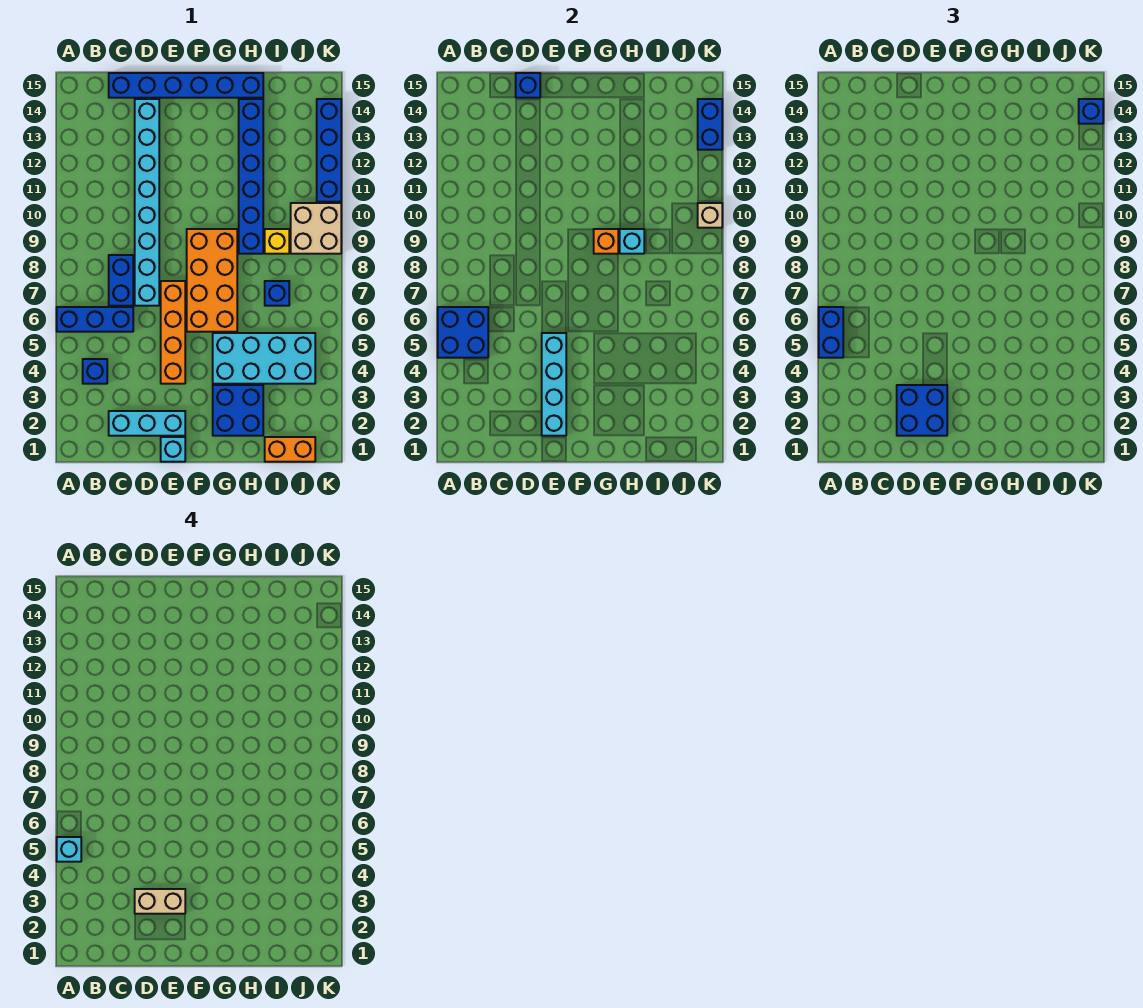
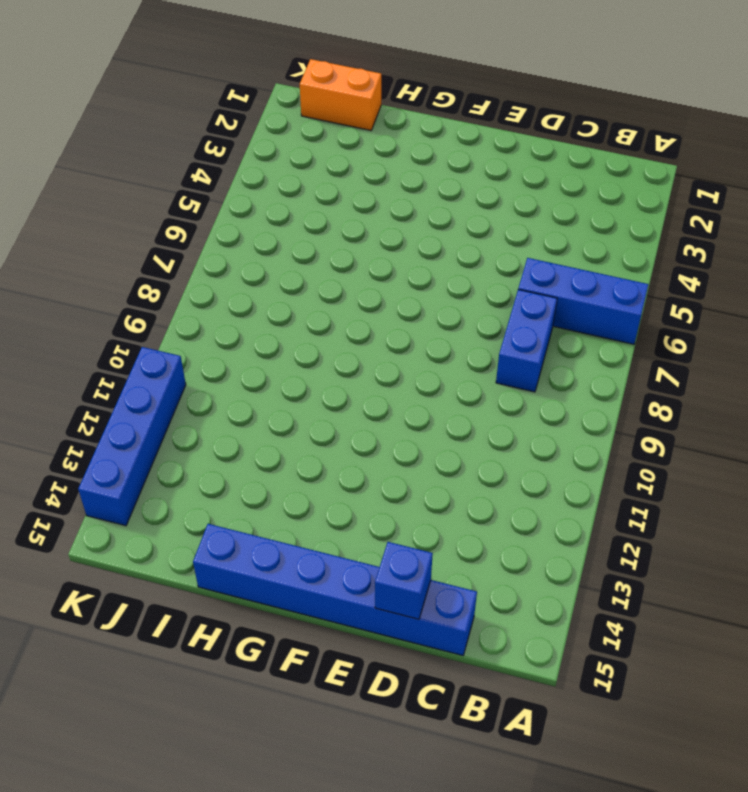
none -> blue 1x1 brick [83,359,107,384]
none -> cyan 1x3 brick [109,411,185,436]
none -> cyan 1x8 brick [135,99,159,306]

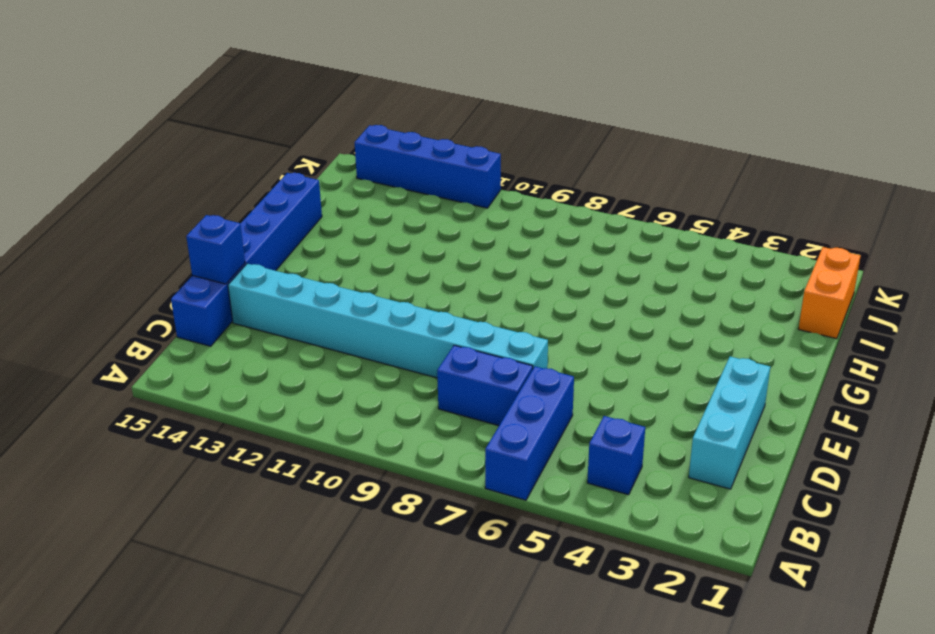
none -> cyan 1x1 brick [161,437,185,462]
none -> orange 1x4 brick [161,281,185,384]
none -> orange 2x4 brick [187,229,237,332]

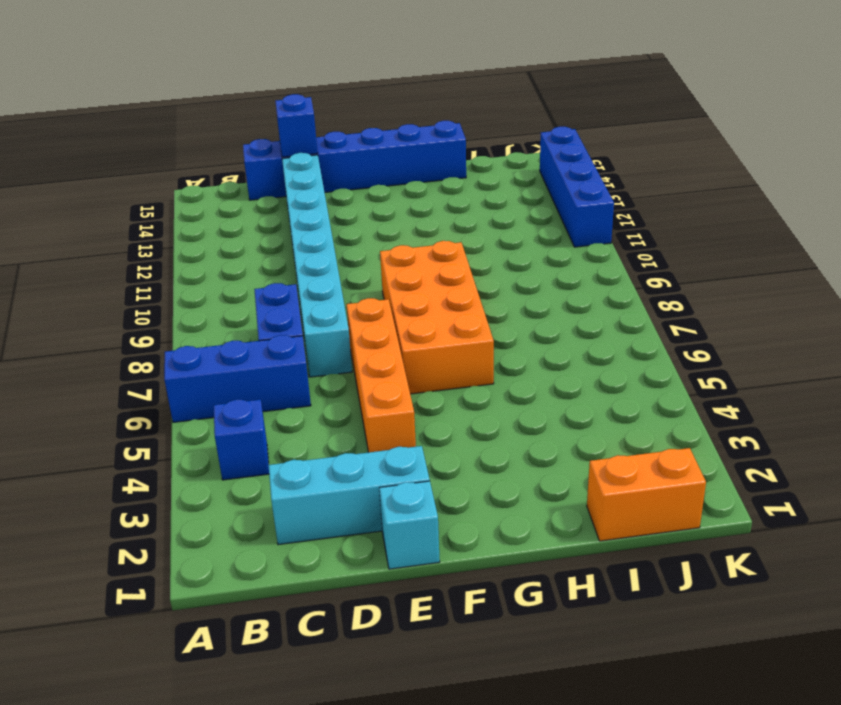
none -> blue 2x2 brick [213,385,263,436]
none -> cyan 2x4 brick [213,333,315,384]
none -> blue 1x6 brick [239,99,263,254]

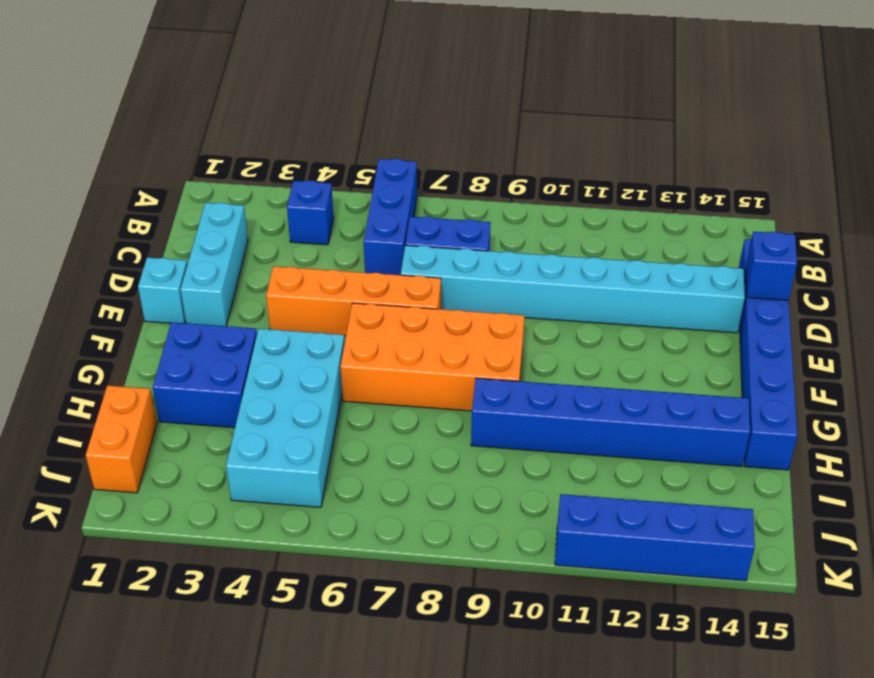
none -> blue 1x1 brick [265,281,289,306]
none -> yellow 1x1 brick [265,229,289,254]
none -> tan 2x2 brick [291,203,341,254]

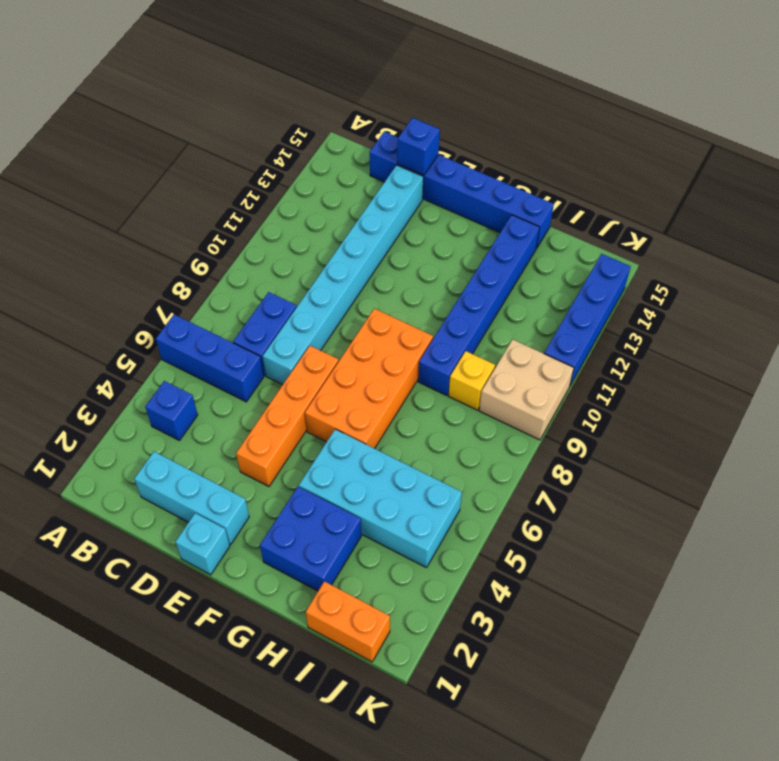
none -> blue 1x1 brick [265,281,289,306]
none -> blue 2x2 brick [438,307,488,358]
none -> cyan 1x4 brick [542,333,566,436]

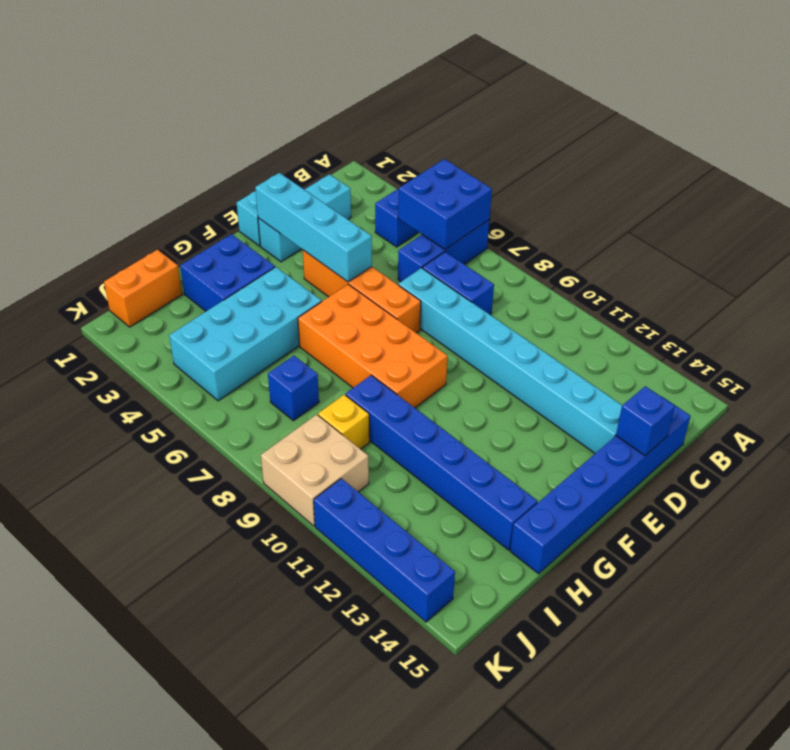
none -> orange 1x1 brick [594,229,618,254]
none -> cyan 1x1 brick [620,229,644,254]
none -> tan 1x1 brick [698,203,722,228]

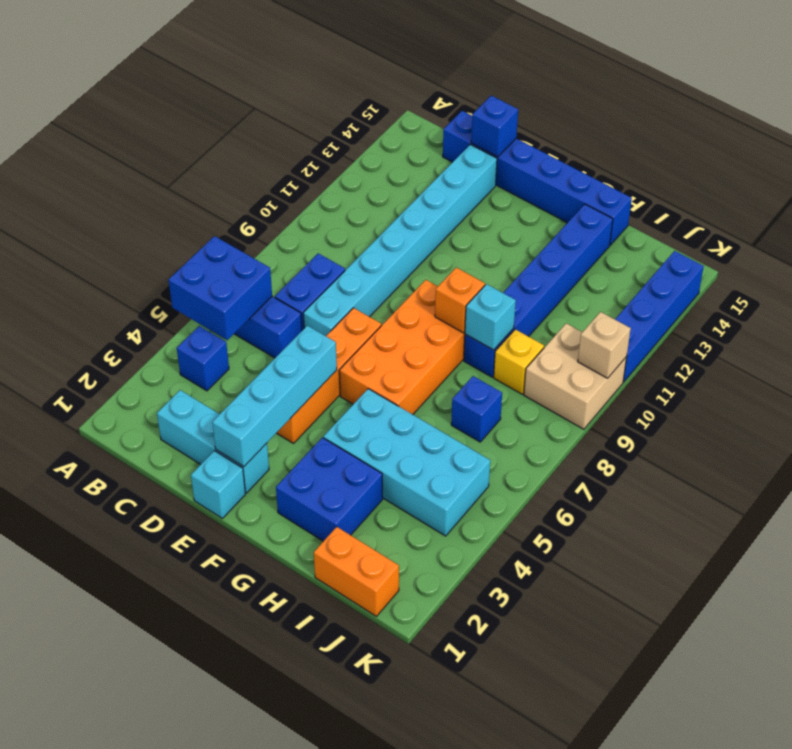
none -> blue 1x2 brick [698,99,722,150]
none -> blue 1x2 brick [819,307,843,358]
none -> blue 2x2 brick [897,385,947,436]

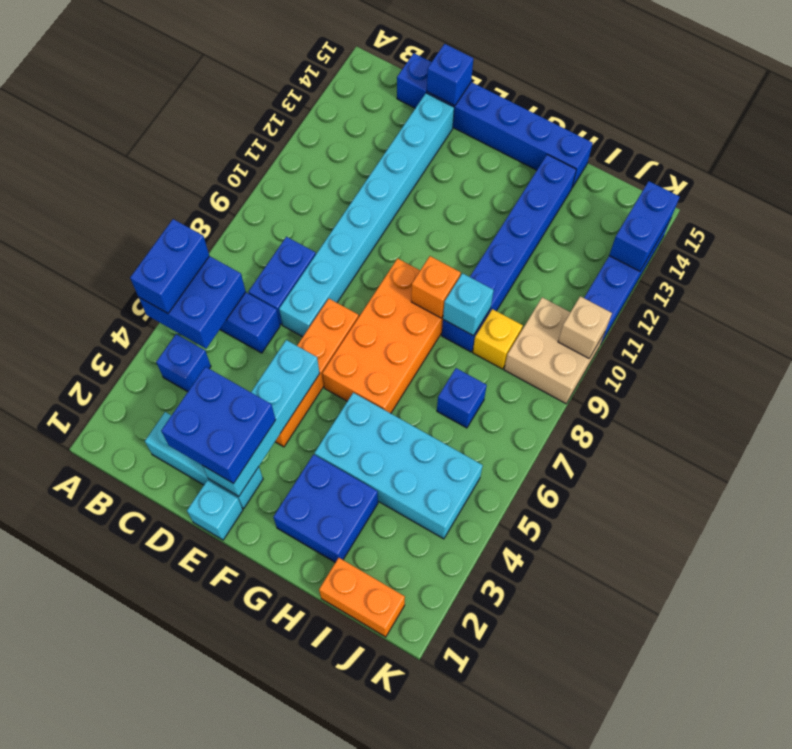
none -> blue 1x1 brick [1079,99,1103,124]
none -> cyan 1x1 brick [57,837,81,862]
none -> tan 1x2 brick [135,889,185,914]

